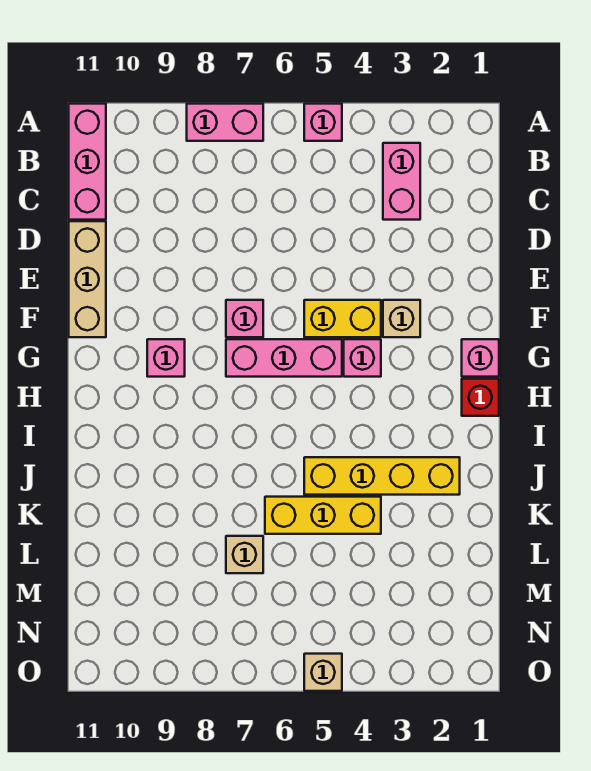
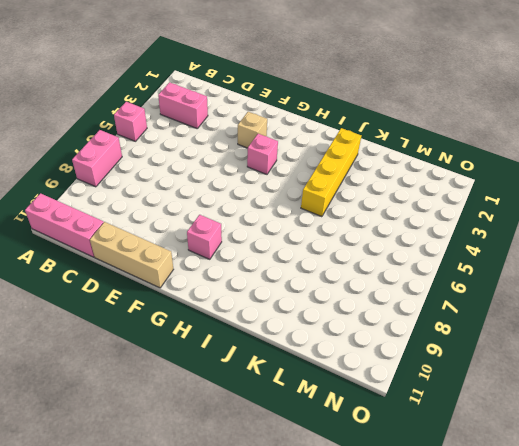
none -> yellow 1x2 brick [304,300,381,337]
none -> pink 1x1 brick [226,300,263,337]
none -> pink 1x1 brick [462,339,499,377]

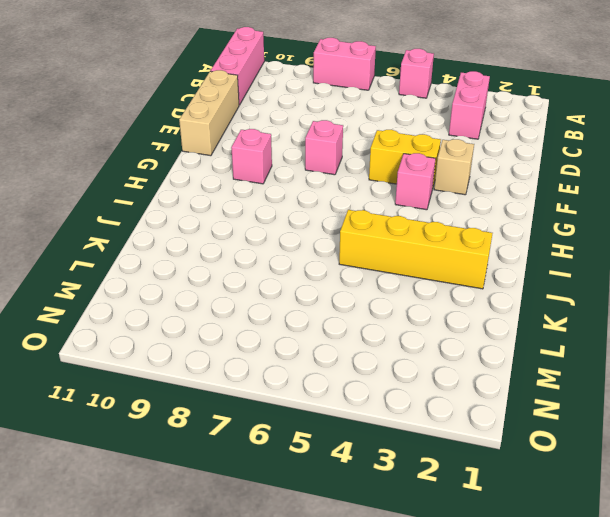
none -> pink 1x1 brick [462,339,499,377]
none -> pink 1x3 brick [226,339,342,377]
none -> red 1x1 brick [462,379,499,416]

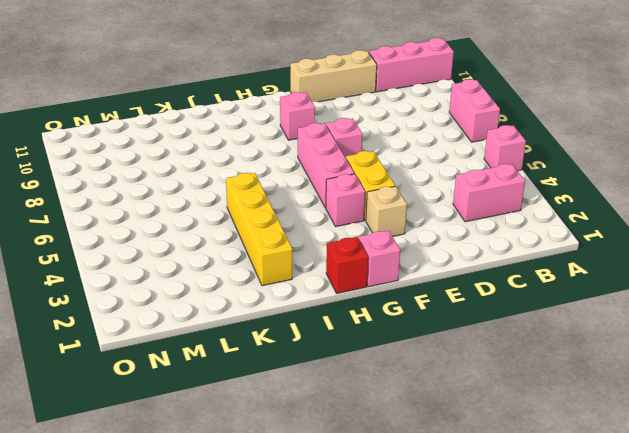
none -> yellow 1x3 brick [265,497,381,534]
none -> tan 1x1 brick [226,536,263,573]
none -> tan 1x1 brick [304,654,342,691]

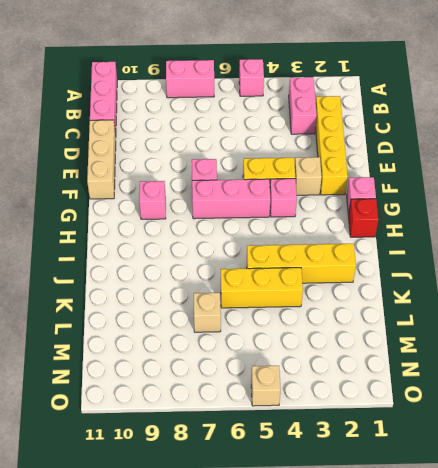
yellow 1x4 brick [316,96,348,195] -> none

